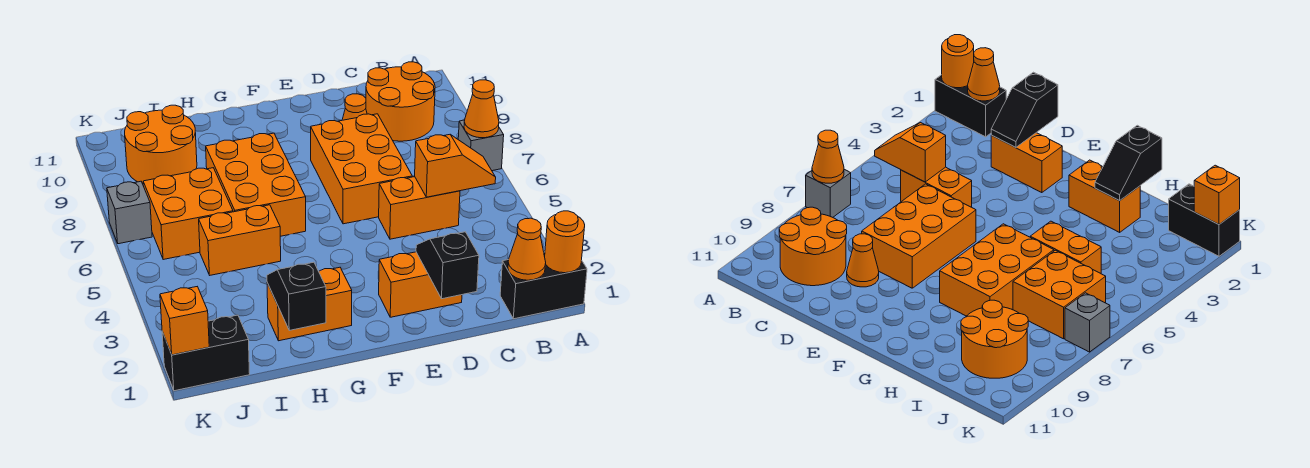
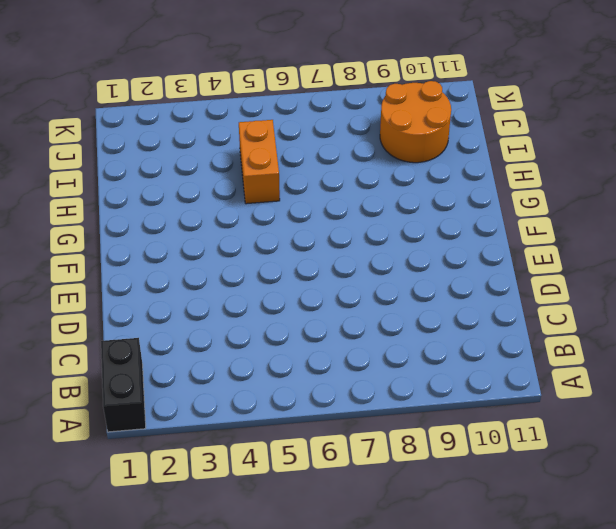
none -> grey 1x1 brick [458,120,504,171]
none -> orange 2x2 round brick [366,62,435,141]
none -> orange 1x2 brick [379,177,460,239]

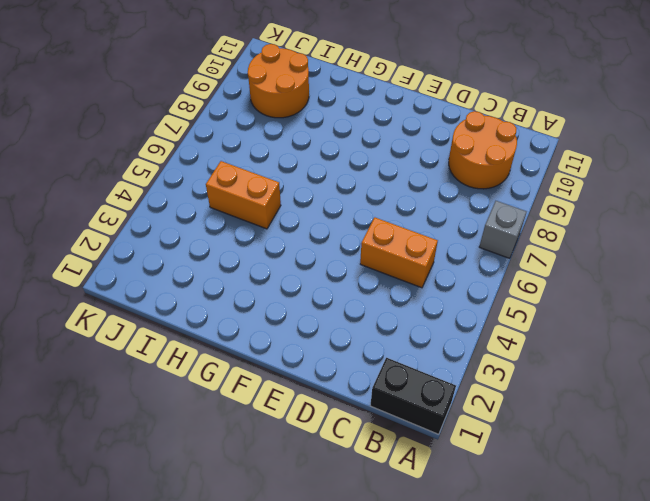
none -> orange 1x2 brick [379,252,462,317]
none -> orange 2x3 brick [311,114,412,224]
none -> orange 1x1 cone [342,94,367,120]

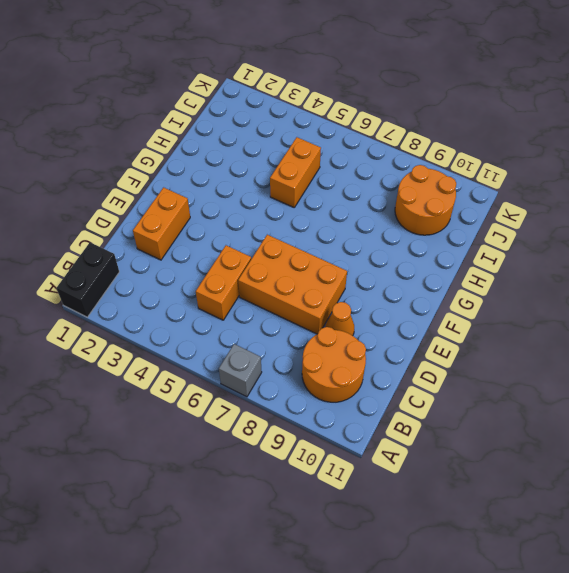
none -> orange 1x2 brick [267,267,352,341]
none -> orange 2x3 brick [206,133,306,236]
none -> orange 2x2 brick [143,168,233,260]

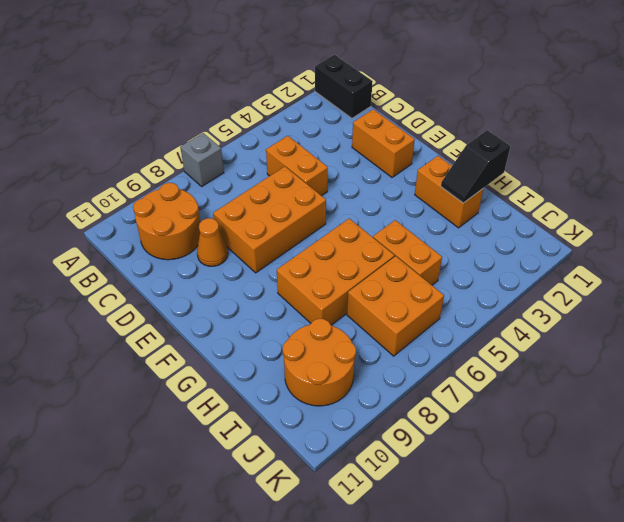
none -> black 1x2 brick [162,315,250,391]
none -> grey 1x1 brick [107,181,152,244]
none -> orange 1x1 round brick [545,211,585,273]

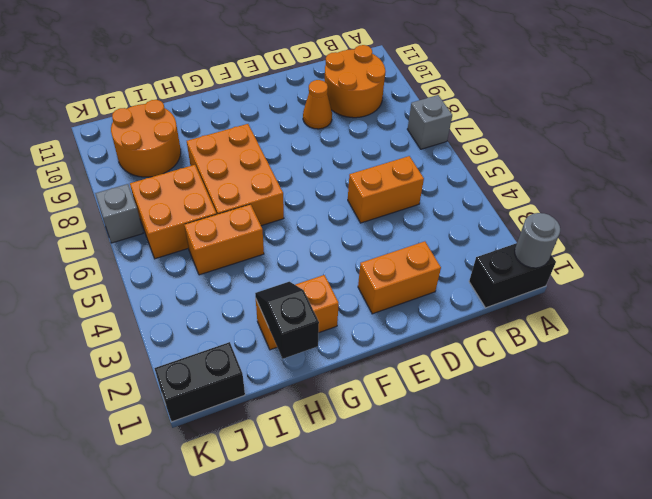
grey 1x1 round brick [515,213,560,268] -> orange 1x1 round brick [545,211,585,273]
none -> orange 2x3 brick [311,114,412,224]
none -> orange 1x1 cone [464,80,499,138]
none -> orange 1x1 cone [508,218,546,280]

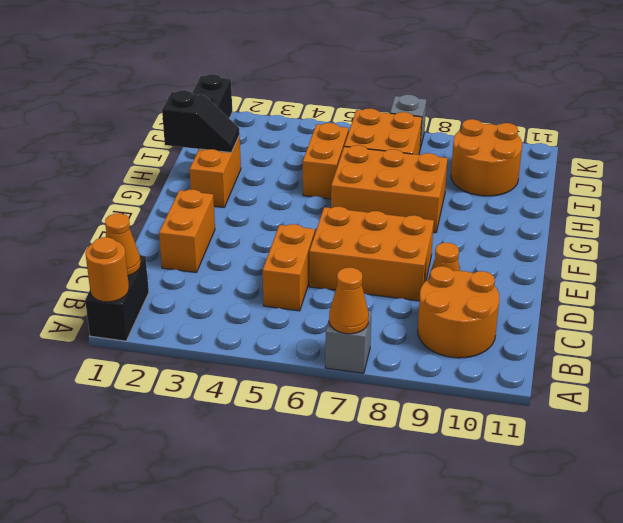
none -> orange 1x2 slope [415,135,496,197]
none -> black 1x2 slope [416,232,479,299]
none -> orange 1x1 brick [160,287,209,355]

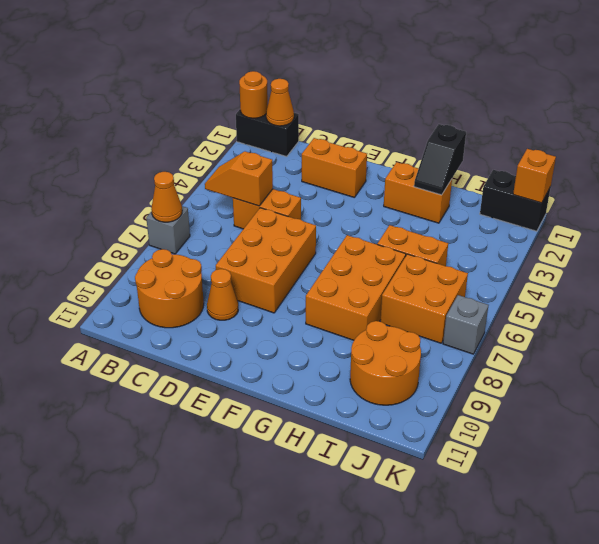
none -> black 1x2 slope [416,232,479,299]

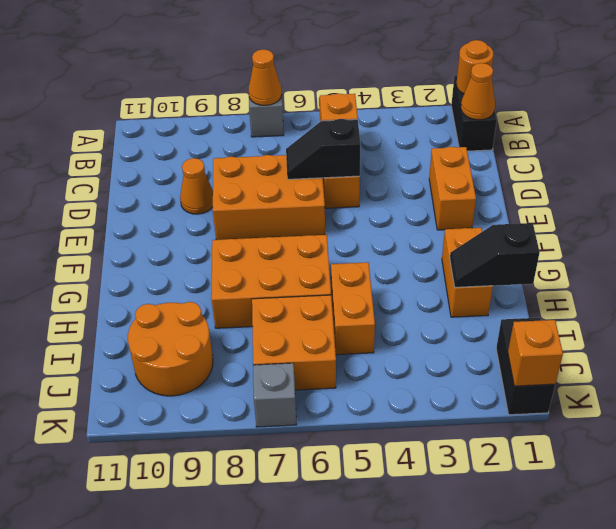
black 1x2 slope [286,119,360,179] -> black 1x2 slope moved to [416,232,479,299]
none -> orange 2x2 round brick [366,62,435,141]

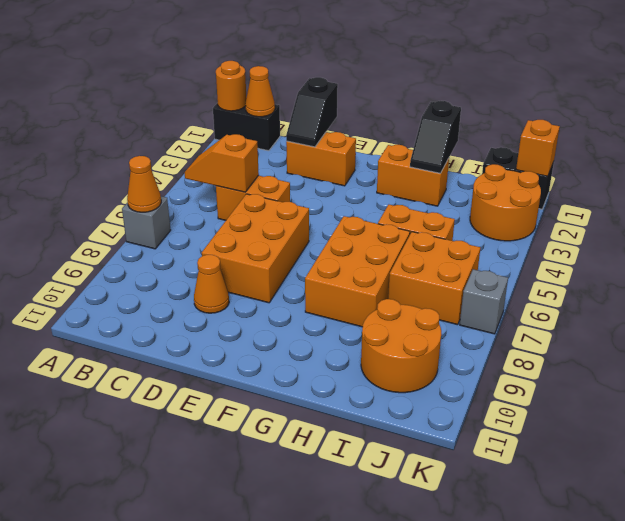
orange 2x2 round brick [470,164,541,241] -> orange 2x2 round brick moved to [366,62,435,141]

